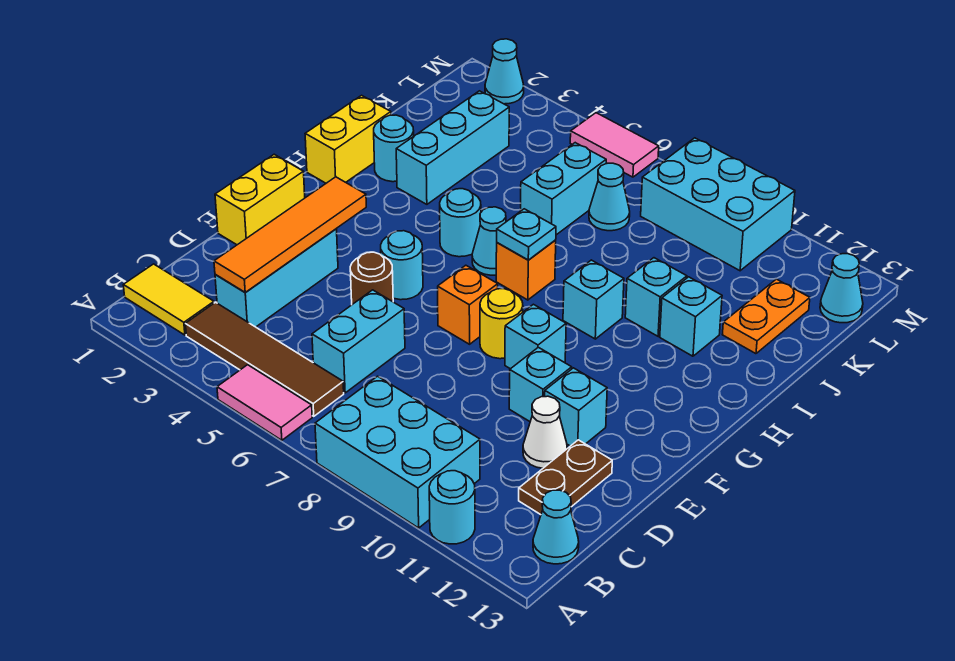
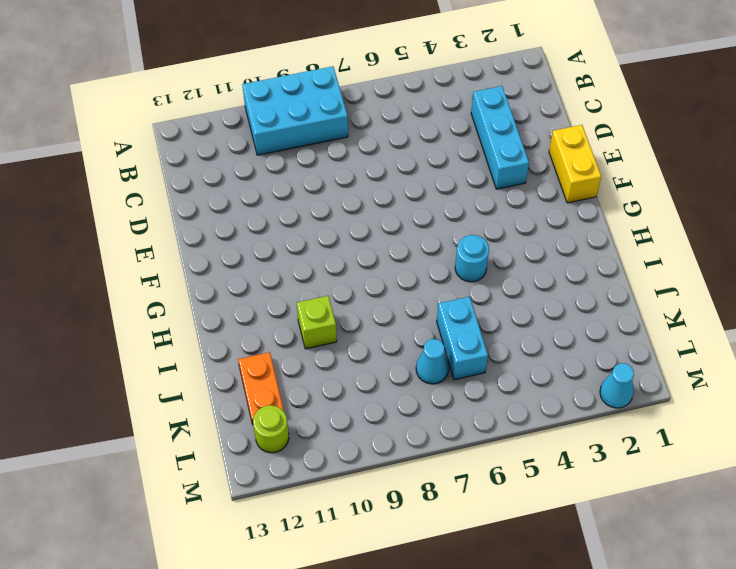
lime 1x1 brick [297,296,337,349] -> cyan 1x1 brick [625,258,687,336]
lime 1x1 round brick [253,405,289,453] -> none
none -> pink 1x2 tile [217,365,312,440]
none -> cyan 1x1 round brick [429,471,475,544]
none -> yellow 1x2 tile [123,264,214,335]
none -> brown 1x4 tile [185,302,344,416]

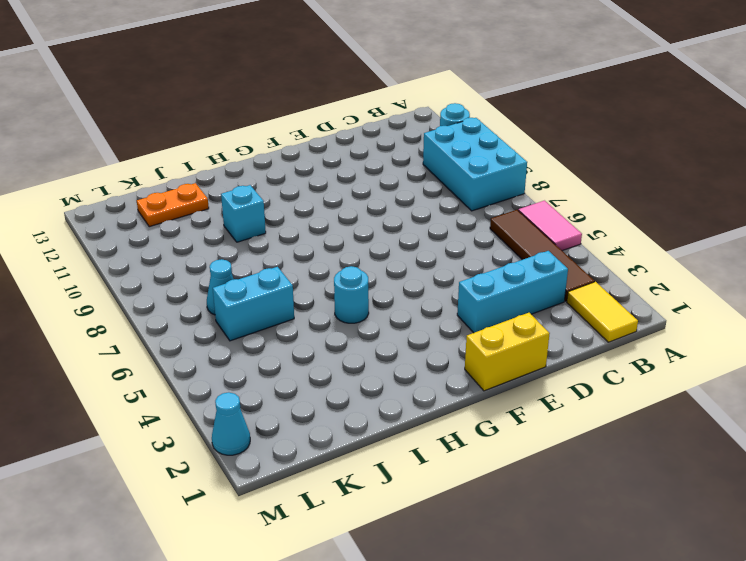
none -> cyan 1x1 cone [533,490,579,564]
none -> cyan 1x2 brick [312,290,405,393]
none -> brown 1x2 plate [519,440,612,515]
none -> white 1x1 cone [523,396,567,468]

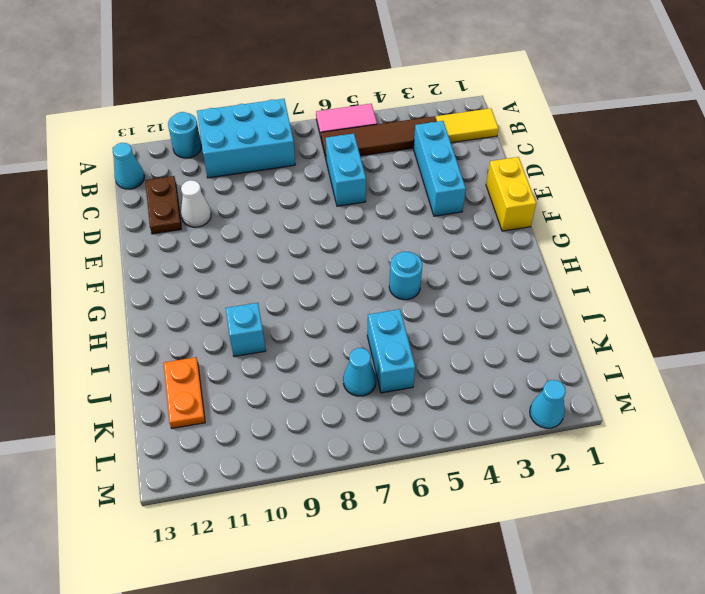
none -> brown 1x1 round brick [350,252,393,304]
none -> cyan 1x1 brick [509,347,572,421]
none -> cyan 1x1 brick [545,368,607,446]
none -> cyan 1x1 round brick [381,231,423,300]

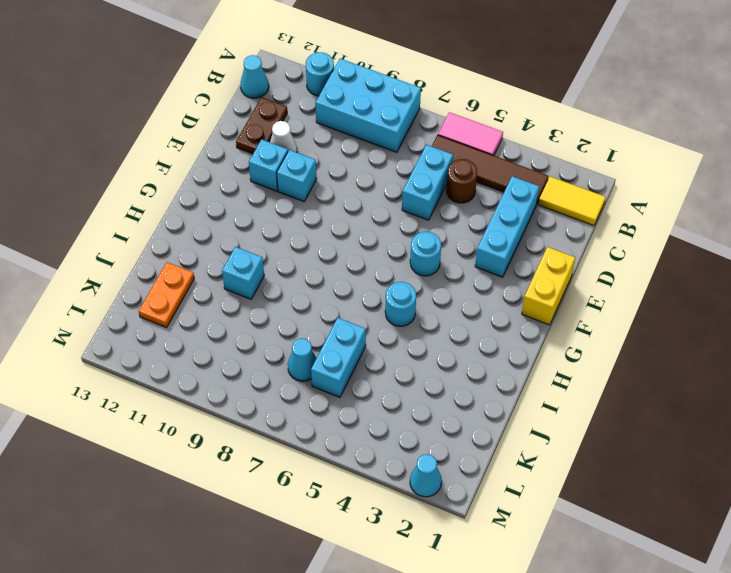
brown 1x1 round brick [447,159,477,203] -> brown 1x1 round brick moved to [350,252,393,304]
none -> orange 1x1 brick [438,265,498,344]
none -> yellow 1x1 round brick [480,289,523,359]
none -> cyan 1x1 brick [505,304,566,369]
none -> yellow 1x2 brick [305,95,391,183]

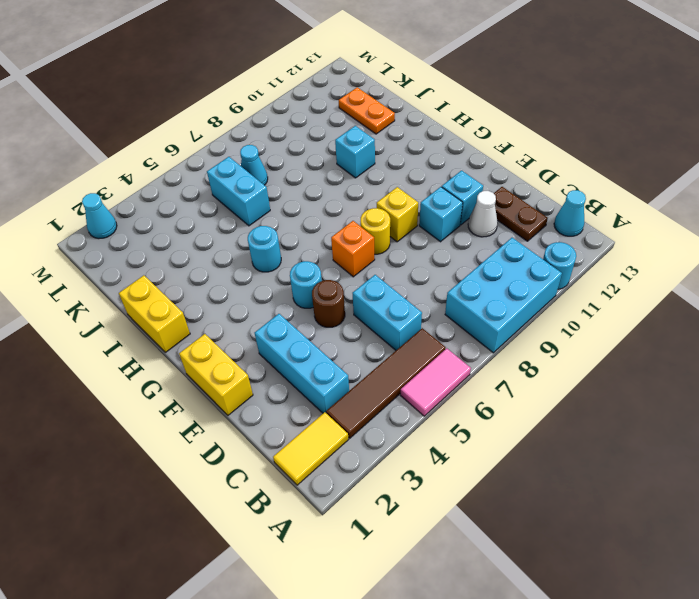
yellow 1x1 brick [377,187,418,242] -> cyan 1x1 brick [505,304,566,369]
none -> cyan 1x1 cone [472,207,506,275]
none -> orange 1x1 brick [496,240,556,300]
none -> cyan 1x1 brick [563,260,624,339]
none -> cyan 1x1 round brick [374,115,414,182]

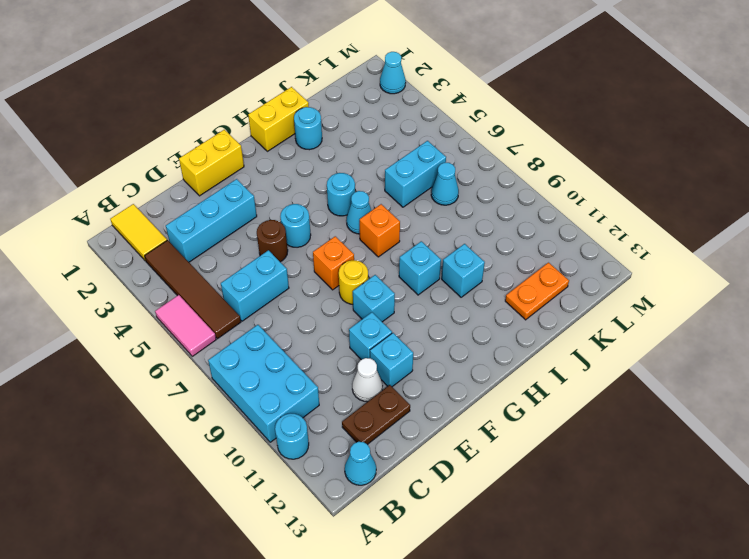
none -> cyan 1x3 brick [396,91,509,204]
none -> cyan 1x1 brick [660,277,722,356]
none -> cyan 2x3 brick [641,138,795,271]
none -> cyan 1x1 cone [820,254,863,323]

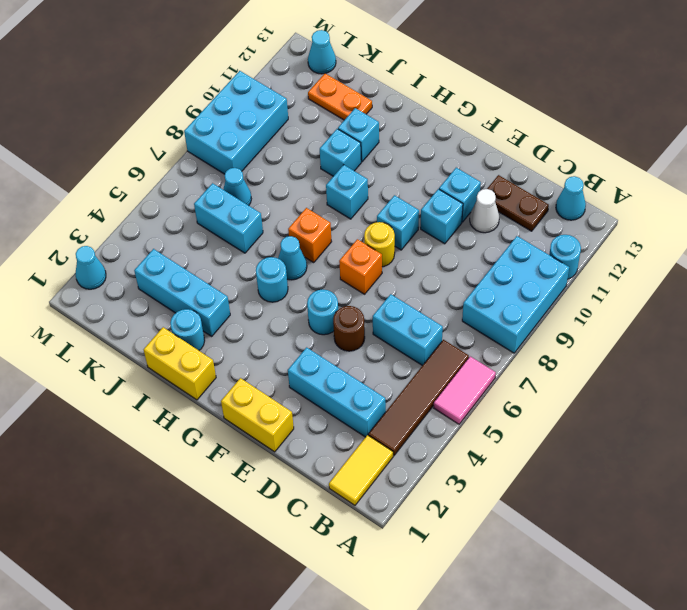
none -> pink 1x2 tile [570,113,659,177]
none -> orange 1x4 tile [214,177,366,293]
none -> cyan 1x1 plate [497,209,556,260]

